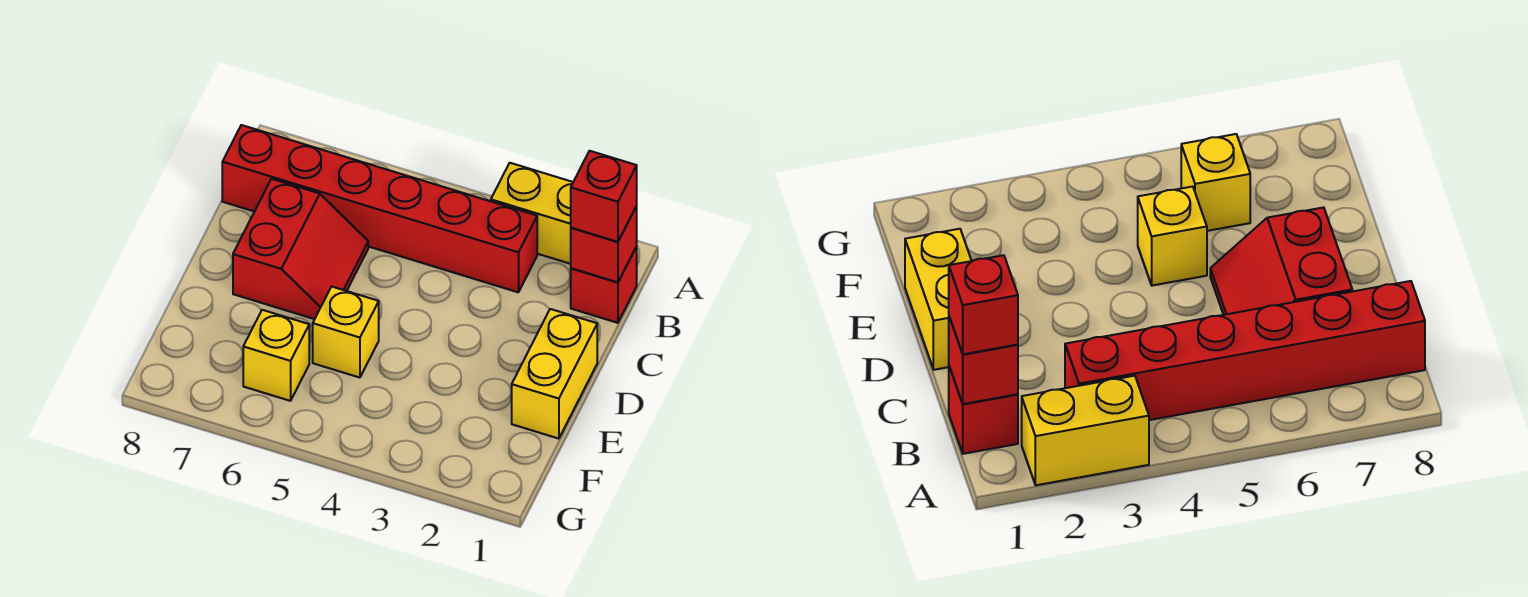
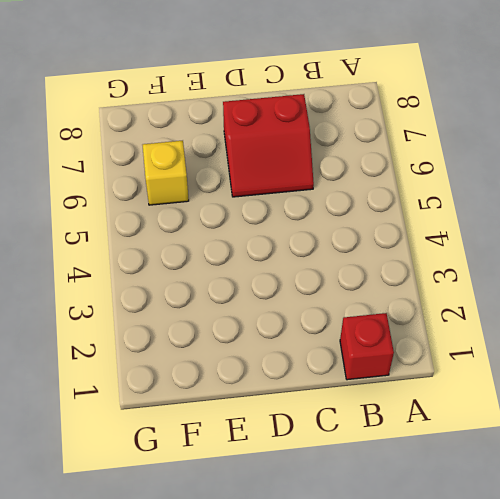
none -> yellow 1x2 brick [491,163,573,264]
none -> red 1x6 brick [222,125,537,292]

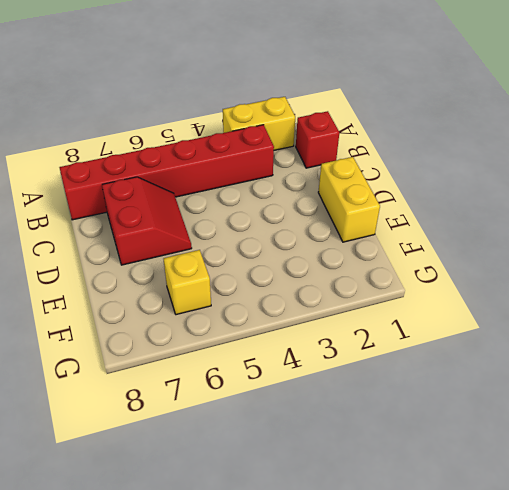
none -> yellow 1x1 brick [313,287,379,378]
none -> red 1x1 brick [571,206,637,282]

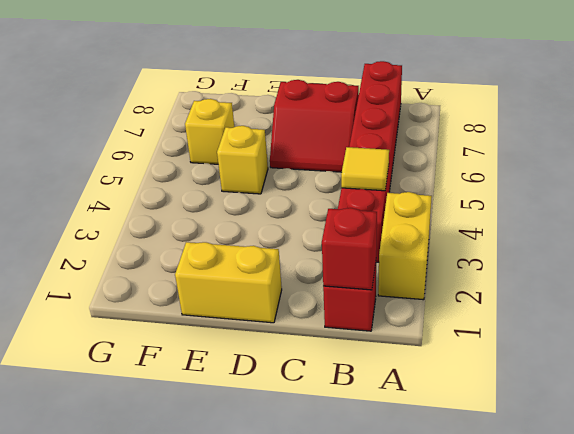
yellow 1x1 tile [341,147,389,191] -> none
none -> red 1x1 brick [571,151,637,242]

